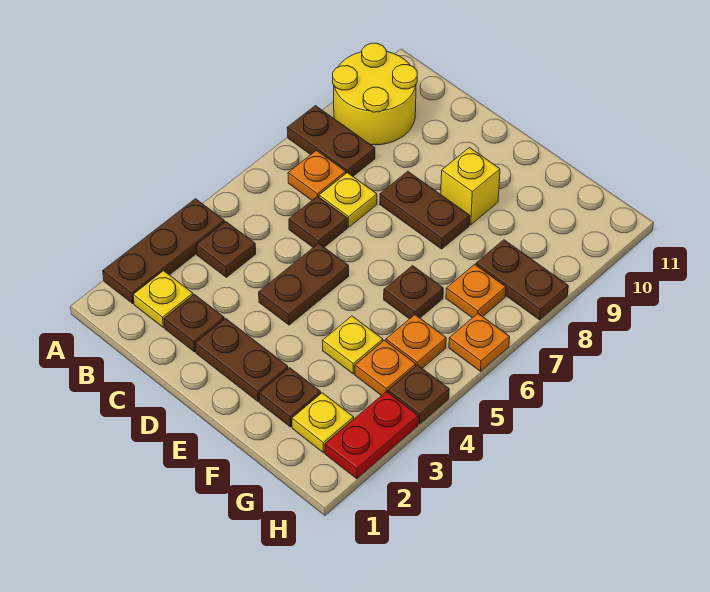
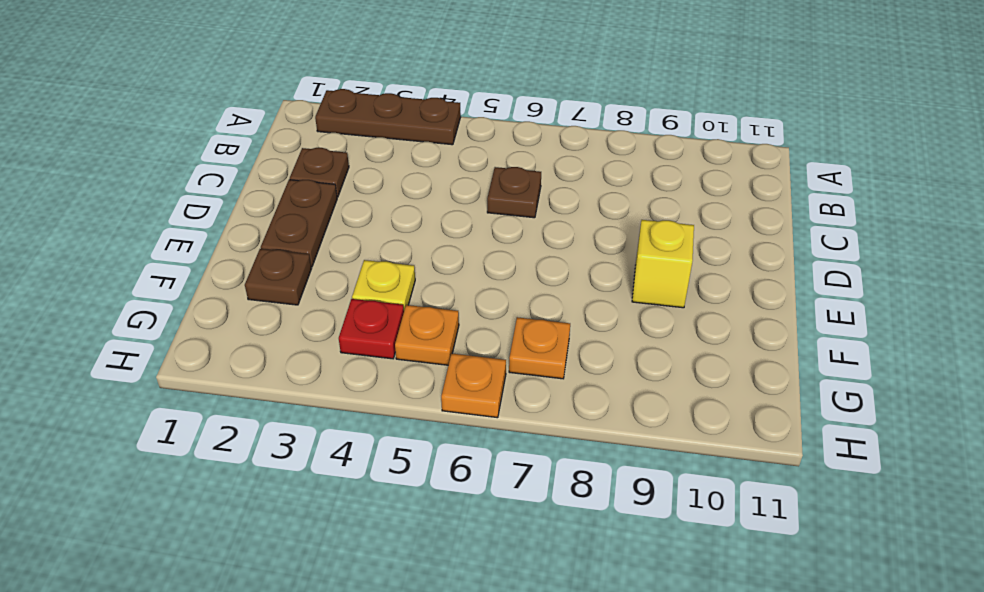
red 1x1 plate [339,299,404,359] -> orange 1x1 plate [355,340,416,396]
none -> brown 1x2 plate [287,106,375,176]
none -> yellow 2x2 round brick [333,43,417,145]
none -> yellow 1x1 plate [133,271,193,328]

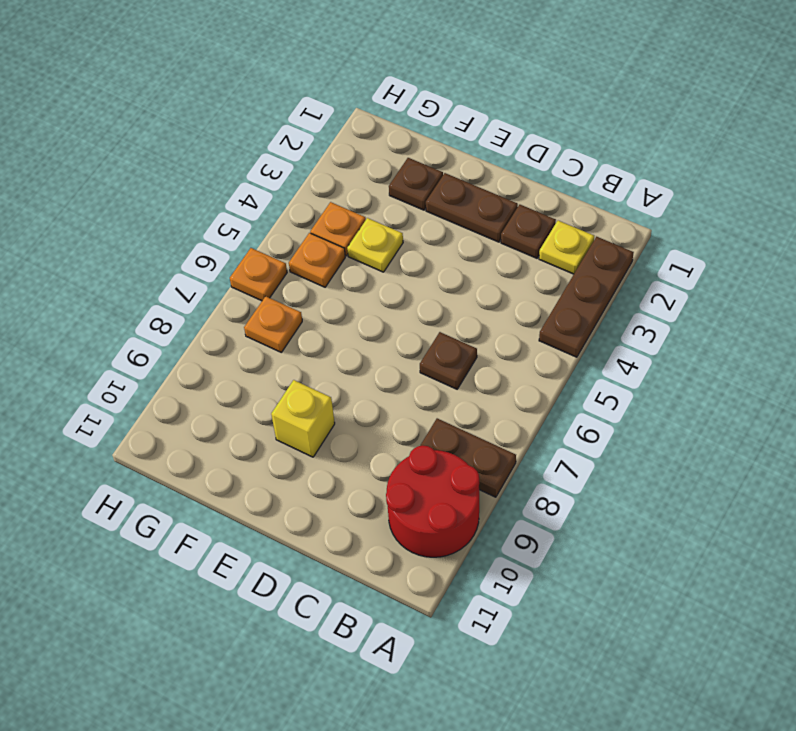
red 2x2 round brick [386,445,479,557] -> yellow 2x2 round brick [333,43,417,145]
none -> brown 1x1 plate [196,222,256,277]
none -> orange 1x1 plate [288,150,346,200]
none -> yellow 1x1 plate [319,173,377,227]

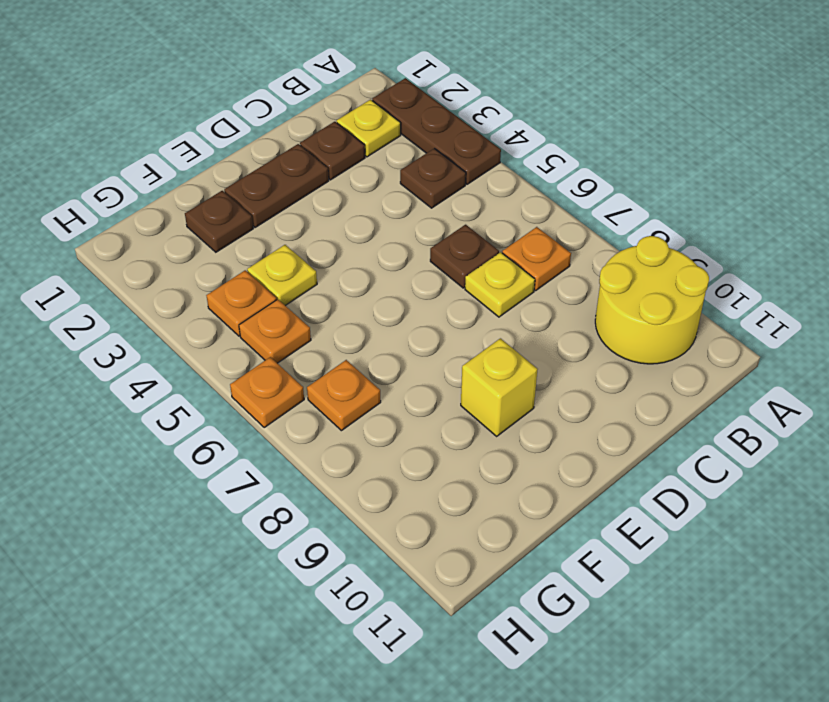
none -> brown 1x2 plate [287,106,375,176]
none -> brown 1x2 plate [259,243,349,325]
none -> brown 1x2 plate [380,172,470,249]

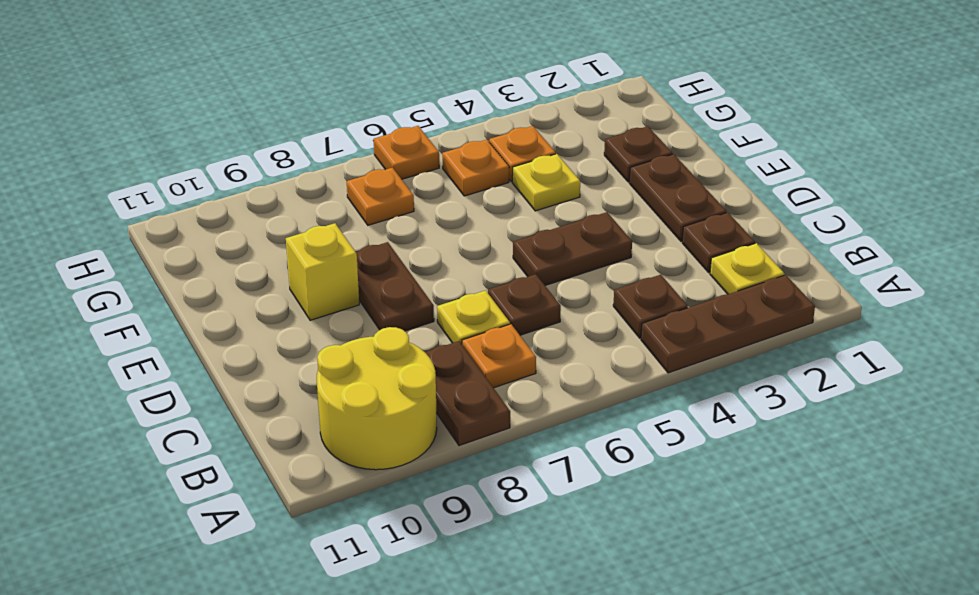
none -> brown 1x1 plate [384,266,443,319]
none -> yellow 1x1 plate [292,393,354,453]
none -> brown 1x2 plate [476,240,568,320]

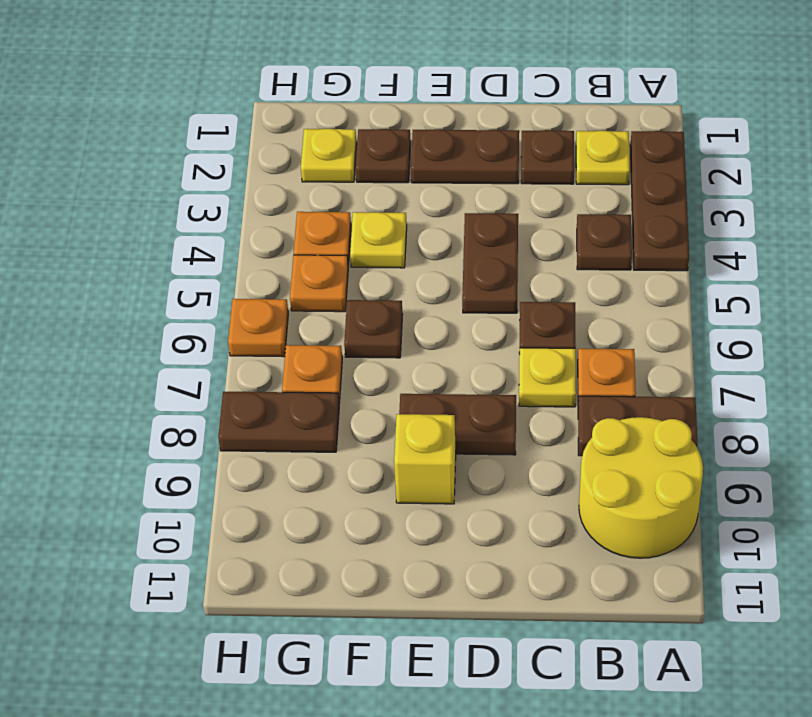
none -> red 1x2 plate [325,391,418,479]
none -> brown 1x1 plate [388,365,449,424]

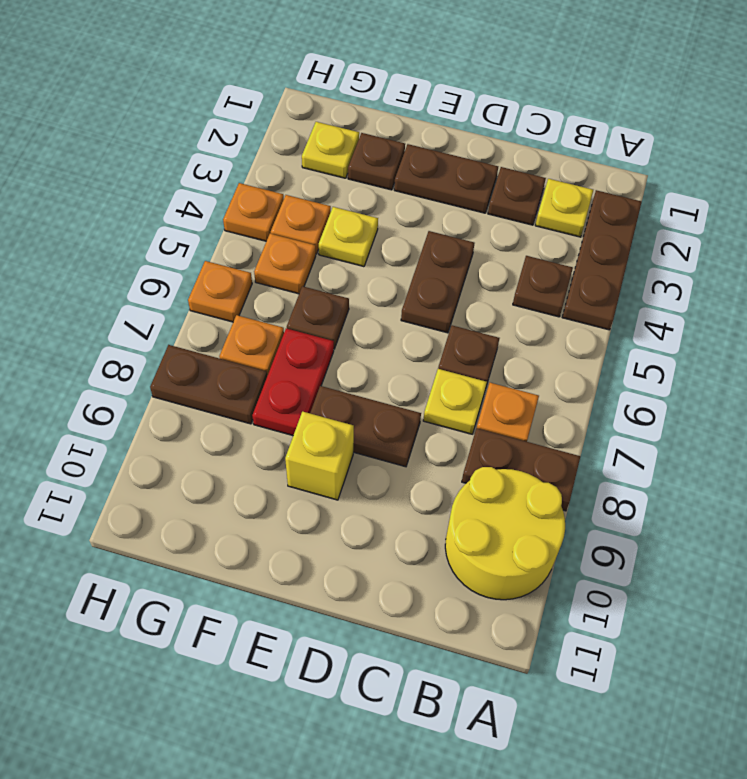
red 1x2 plate [252,328,334,436] -> red 1x2 plate moved to [325,391,418,479]
orange 1x1 plate [223,183,284,241] -> brown 1x1 plate [388,365,449,424]

